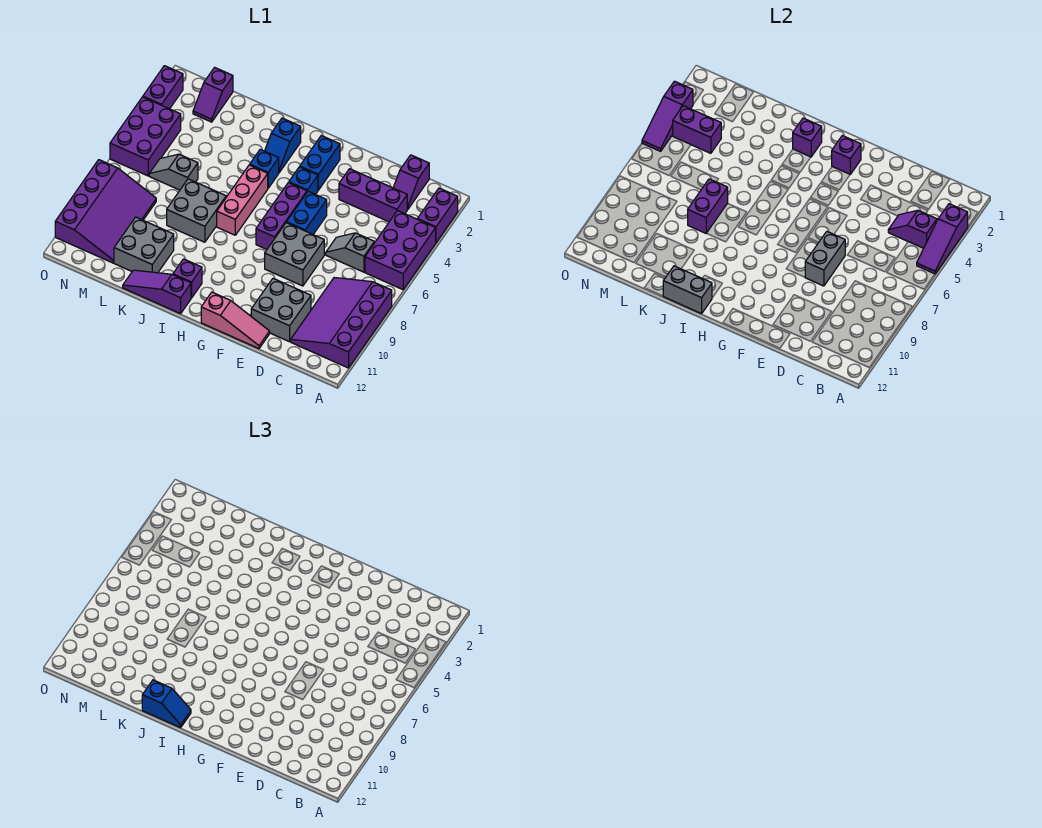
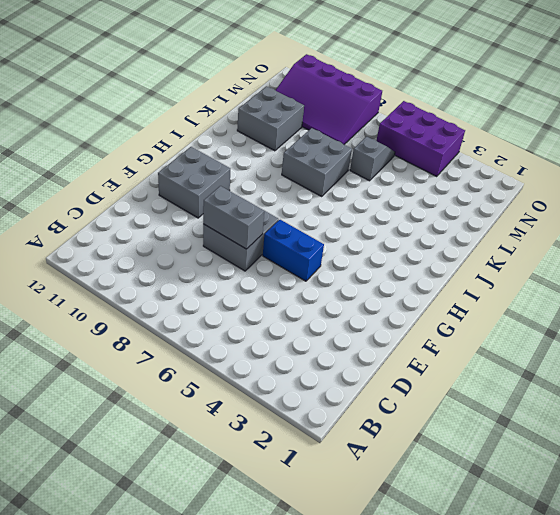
grey 2x2 brick [158,147,230,218] -> grey 2x2 brick moved to [251,279,311,342]
none -> purple 1x2 brick [418,188,458,242]
none -> purple 2x3 brick [365,211,436,290]
none -> purple 3x4 slope [291,278,392,368]
none -> purple 1x2 slope [393,155,429,210]

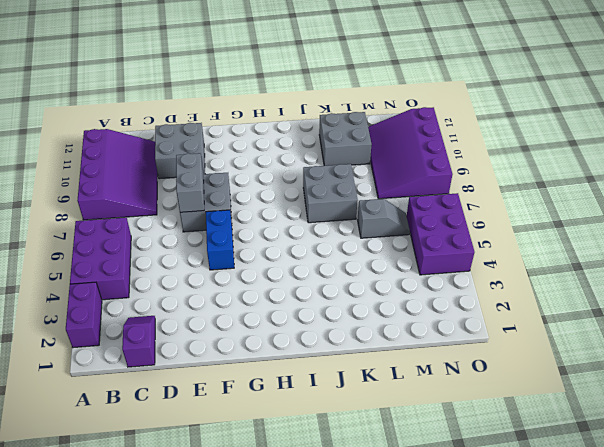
none -> purple 1x3 brick [339,169,407,222]
none -> grey 1x2 slope [326,233,374,272]
none -> pink 1x3 slope [201,292,270,349]
none -> blue 1x2 brick [300,136,340,190]

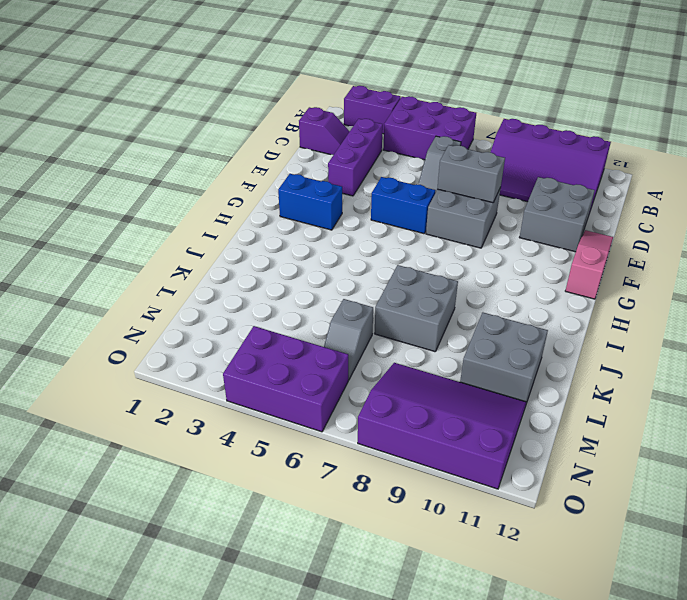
none -> blue 1x1 brick [289,167,318,195]
none -> purple 1x3 brick [256,183,307,249]
none -> blue 1x2 slope [265,118,301,172]
none -> blue 1x1 brick [250,149,279,188]

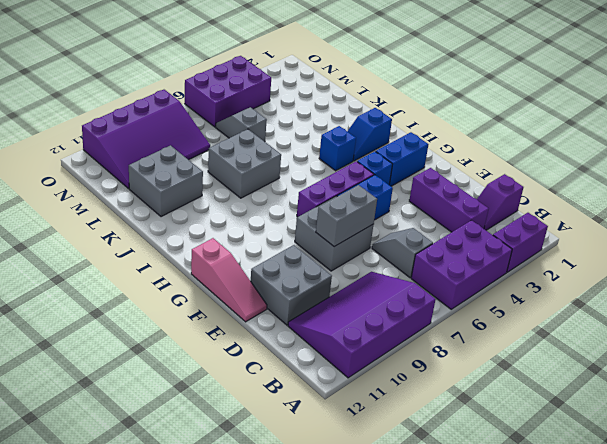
none -> pink 1x3 brick [217,165,268,235]
none -> purple 1x1 brick [173,259,202,298]
none -> purple 1x3 slope [123,270,191,314]
none -> purple 1x2 slope [193,67,233,122]

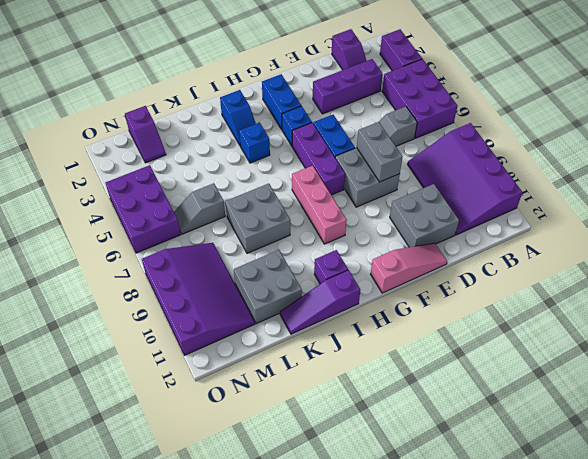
pink 1x3 brick [292,166,347,244] -> pink 1x3 brick moved to [217,165,268,235]
none -> purple 1x2 brick [143,66,183,109]
none -> purple 1x3 slope [917,204,968,274]
none -> purple 1x2 slope [888,210,937,248]
none -> purple 1x1 brick [832,136,861,174]

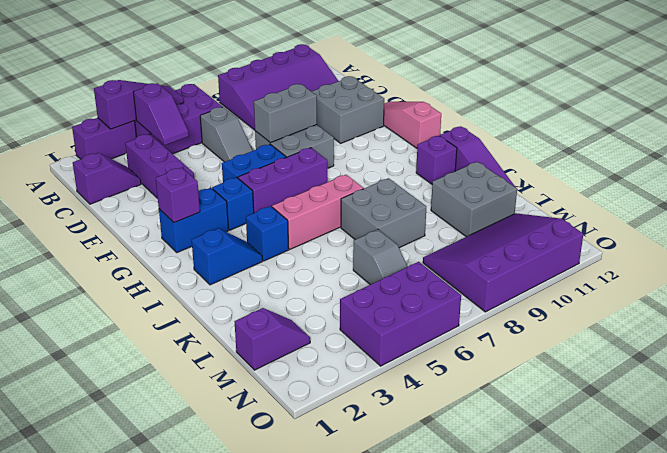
none -> purple 1x2 brick [143,66,183,109]
none -> purple 1x1 brick [793,118,822,157]
none -> grey 1x2 brick [663,266,712,314]
none -> purple 1x2 brick [688,179,728,233]

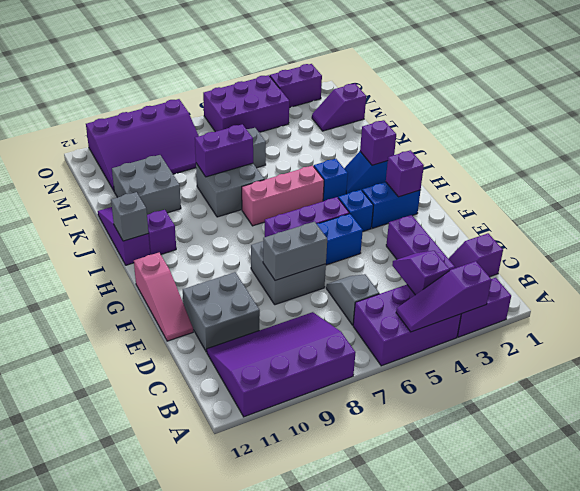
grey 1x1 brick [111,192,148,241] -> grey 1x2 brick [663,266,712,314]
none -> purple 1x2 brick [673,106,721,153]
none -> purple 1x3 slope [642,81,693,151]
none -> blue 1x2 slope [142,680,191,728]

